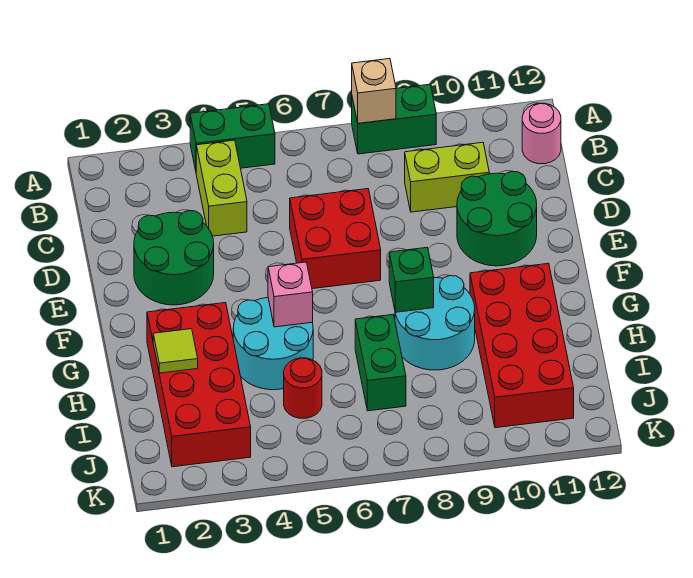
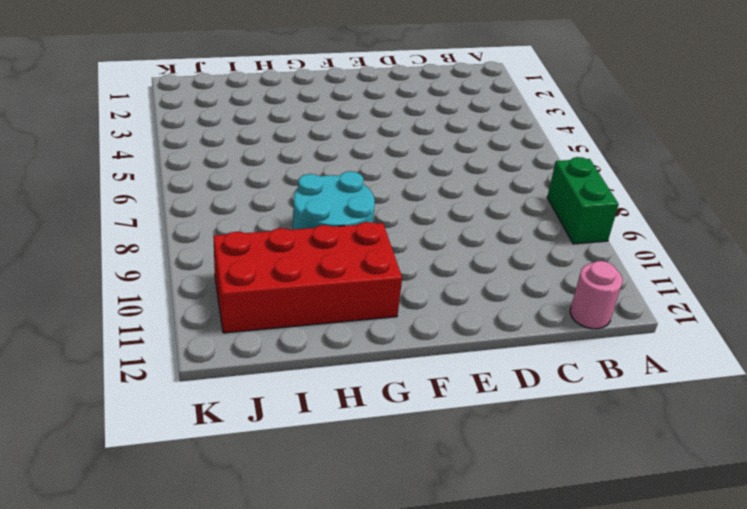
none -> green 1x2 brick [190,104,275,170]
none -> lime 1x2 brick [196,140,247,236]
none -> lime 1x2 brick [405,142,489,212]

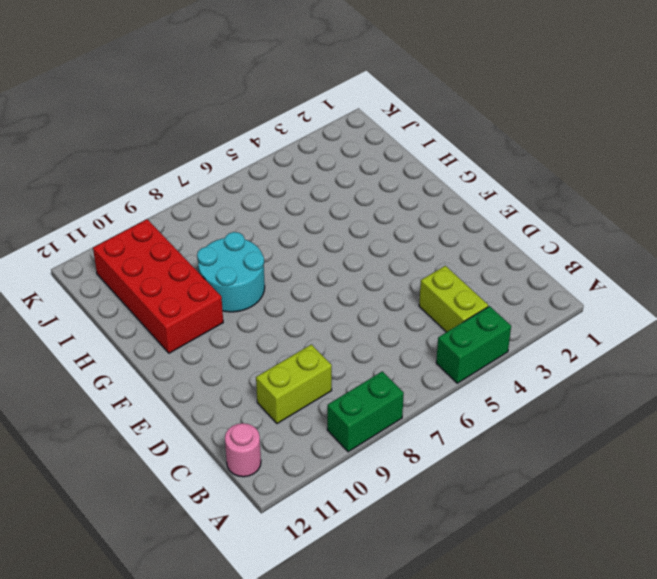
none -> green 2x2 round brick [134,211,214,305]
none -> red 2x2 brick [290,189,381,289]
none -> green 2x2 round brick [457,171,537,266]

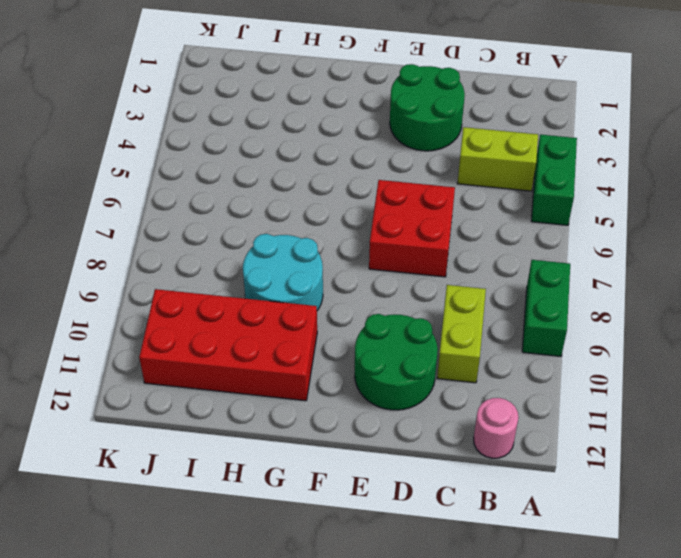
none -> red 2x4 brick [147,303,251,467]
none -> cyan 2x2 round brick [233,297,313,390]
none -> green 1x2 brick [355,315,406,411]

